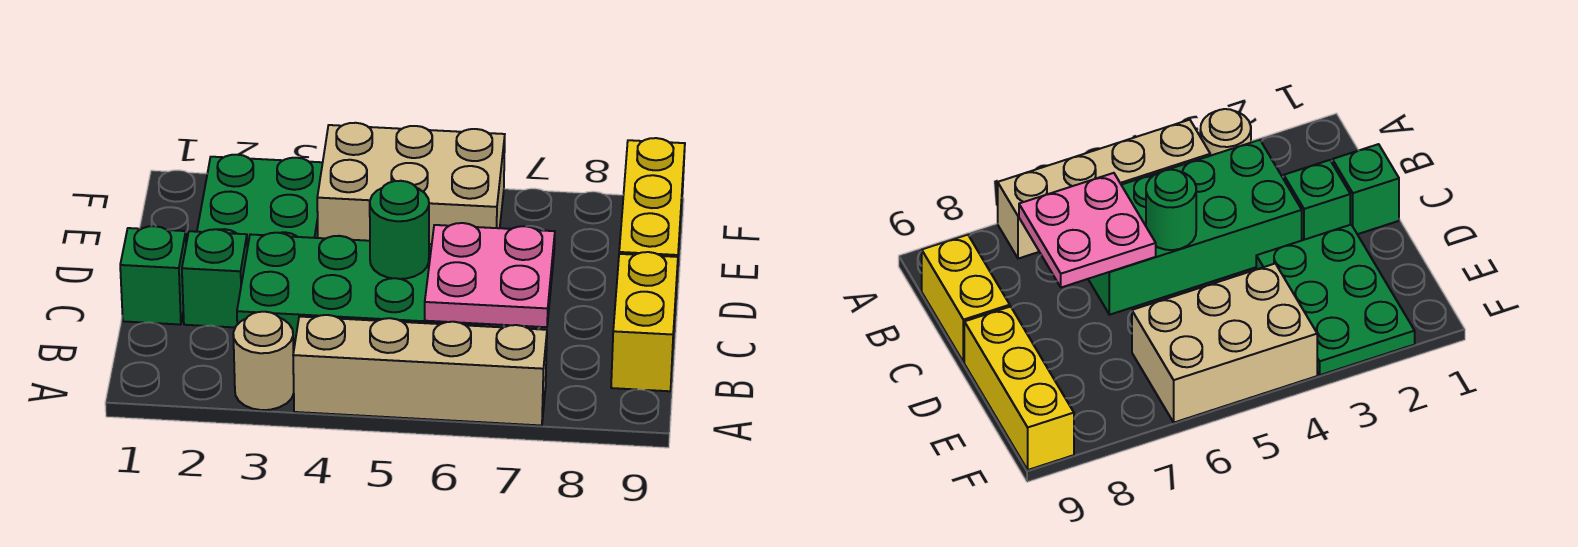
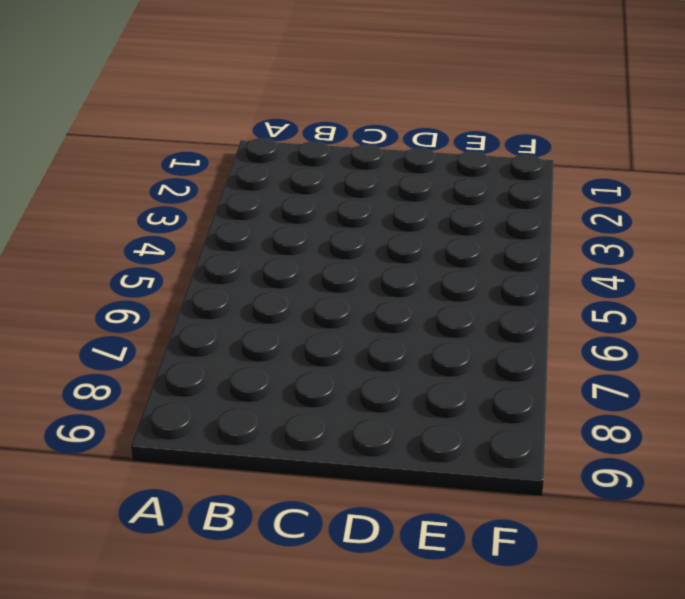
none -> tan 1x1 round brick [233,312,294,410]
none -> tan 1x4 brick [293,315,547,426]

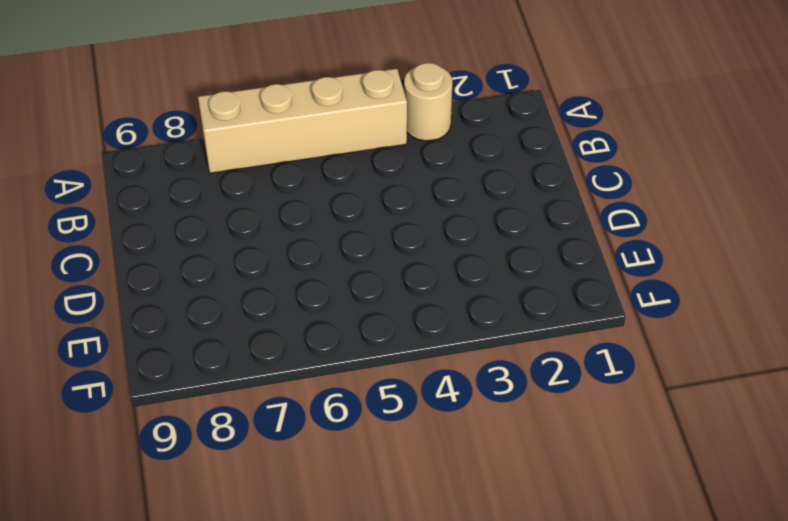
none -> green 2x4 brick [237,233,490,353]
none -> yellow 1x2 brick [611,252,678,391]

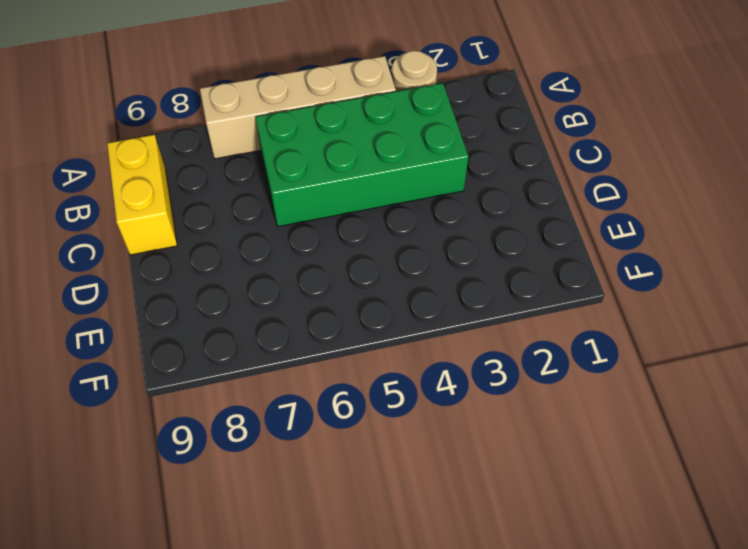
none -> green 1x1 brick [120,226,186,325]
none -> green 1x1 brick [182,229,247,327]

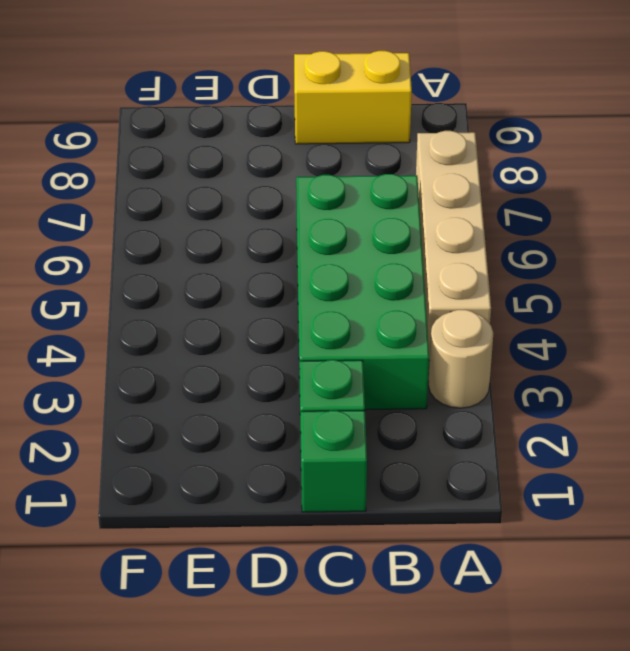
none -> green 2x3 plate [197,155,323,248]
none -> yellow 1x3 brick [619,138,685,294]

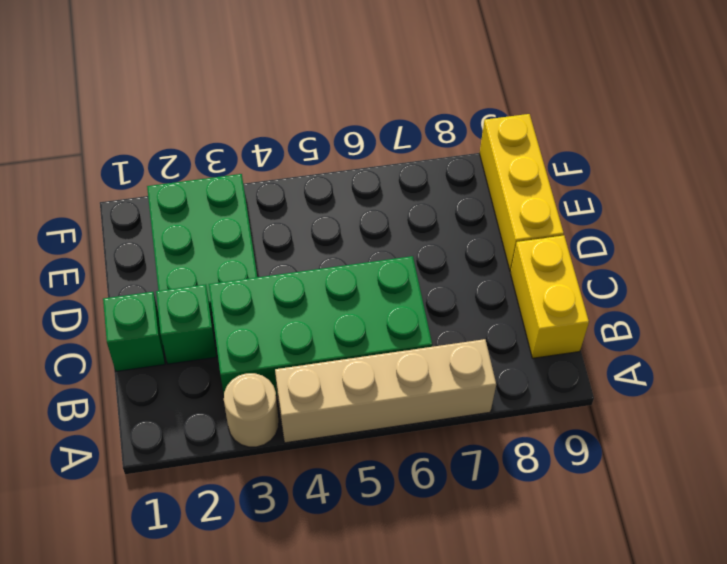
none -> tan 2x3 brick [317,123,505,244]
none -> pink 2x2 plate [425,223,555,327]

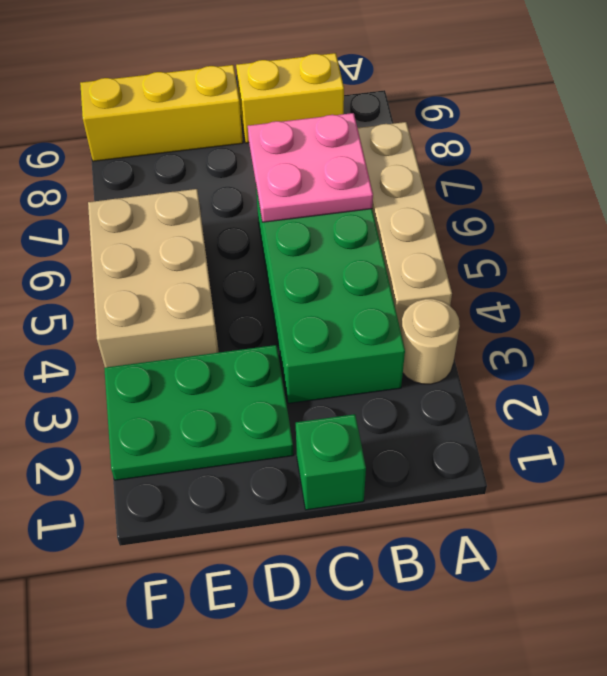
none -> green 1x1 brick [182,229,247,327]
none -> green 1x1 round brick [370,181,429,279]

